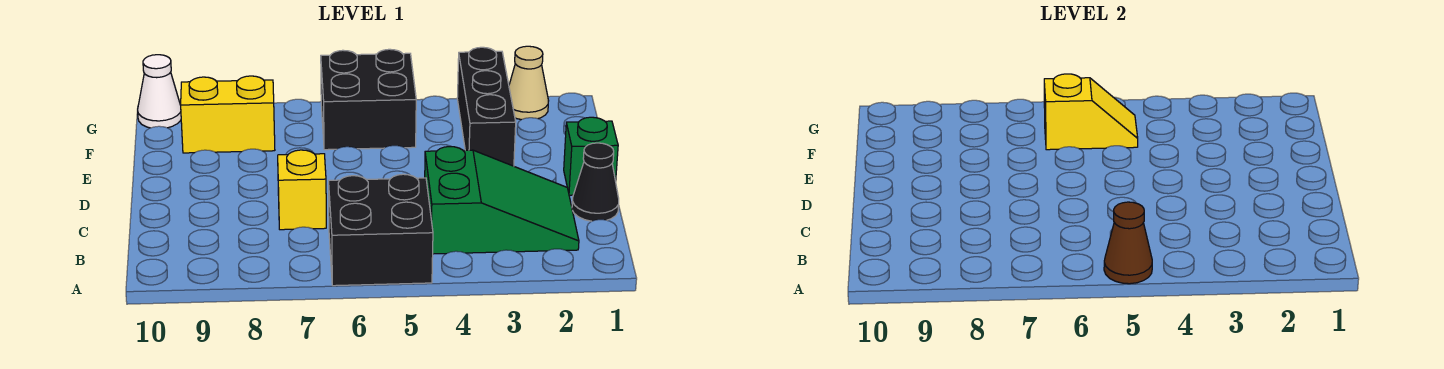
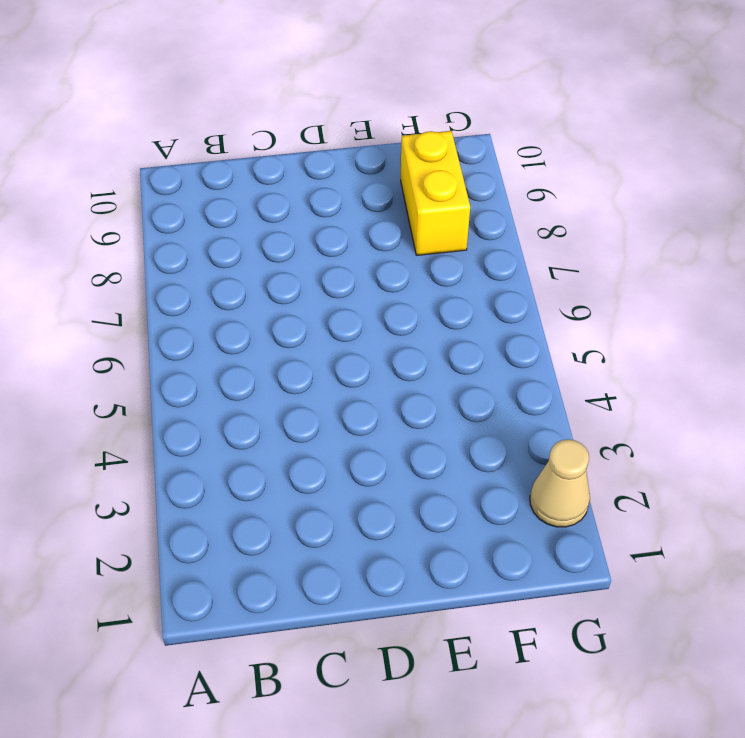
none -> black 2x2 brick [329,174,433,286]
none -> green 2x3 slope [425,147,579,254]
none -> black 1x1 cone [572,143,619,221]

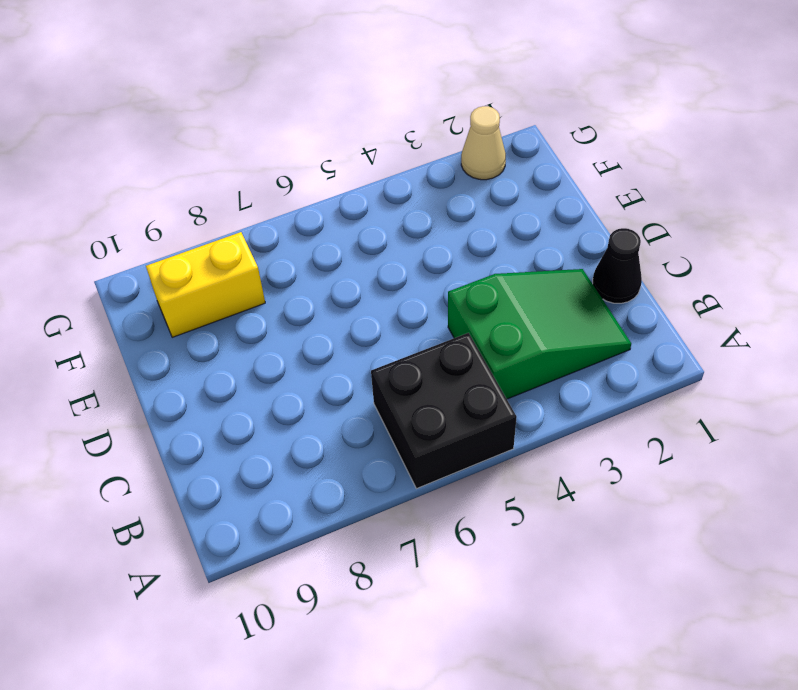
none -> yellow 1x1 brick [278,150,326,230]
none -> green 1x1 brick [564,117,618,195]
none -> black 1x3 brick [457,47,516,166]

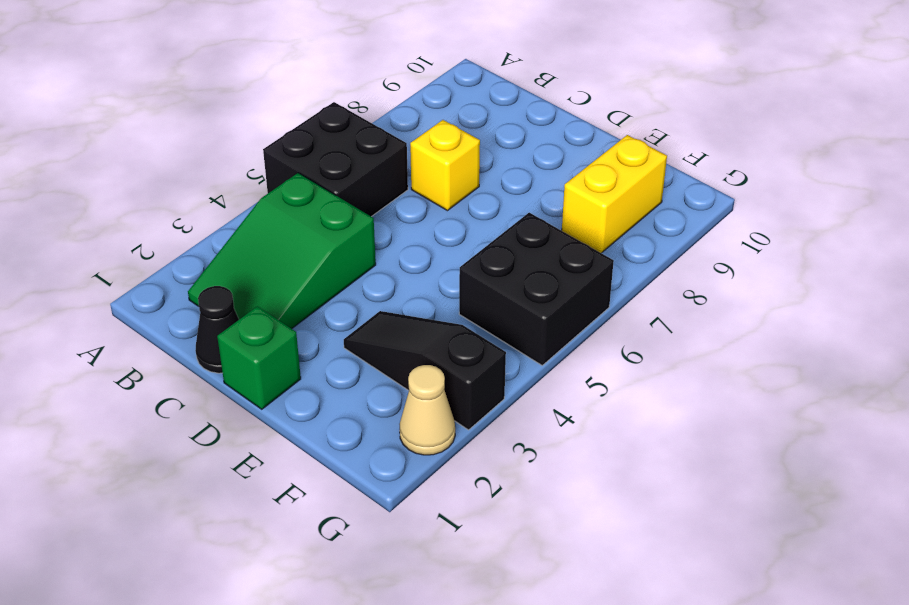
black 1x3 slope [344,311,506,430] -> black 1x3 brick [457,47,516,166]
none -> white 1x1 cone [138,55,181,128]
none -> brown 1x1 cone [1104,202,1152,284]
none -> yellow 1x2 slope [1044,74,1138,150]

